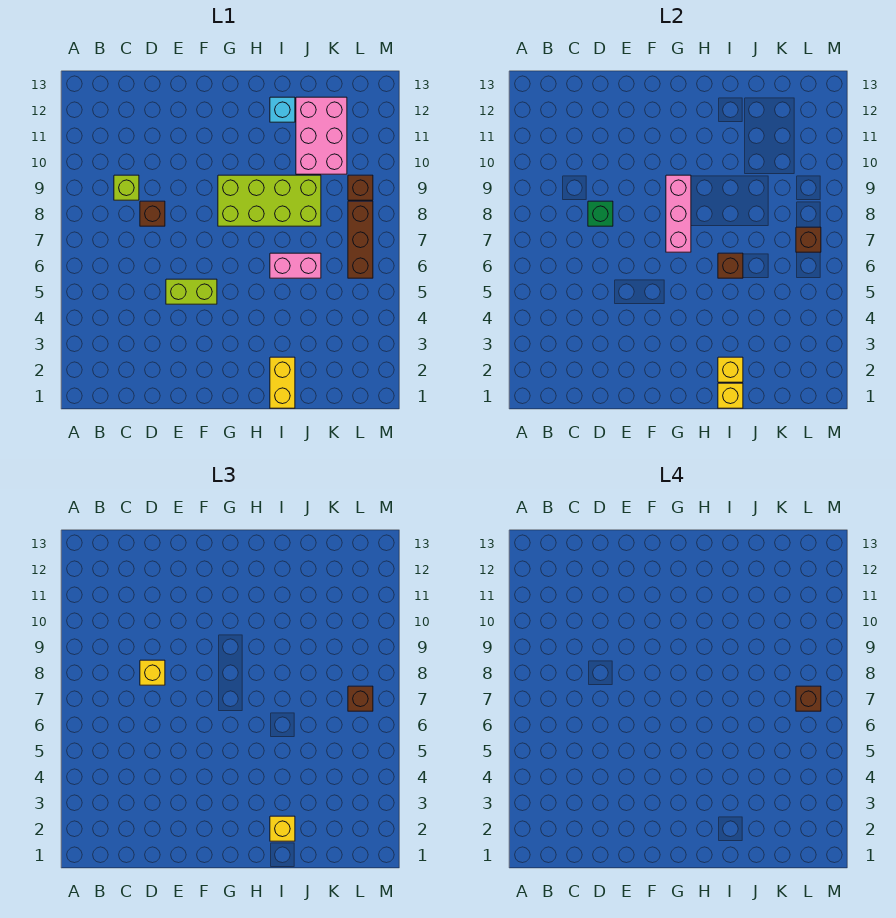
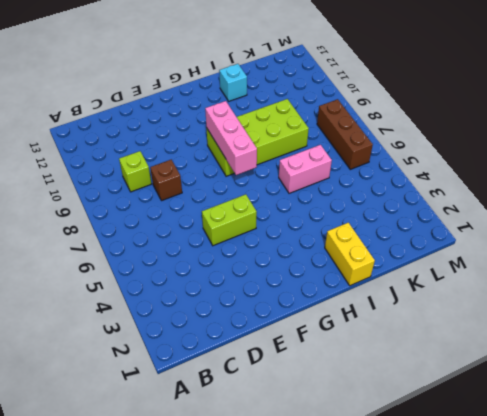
none -> pink 2x3 brick [296,97,347,174]
none -> brown 1x1 brick [348,175,373,200]
none -> green 1x1 brick [588,201,613,226]

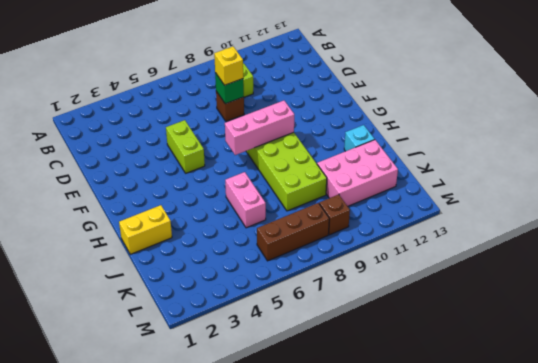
none -> yellow 1x1 brick [718,383,743,408]
none -> yellow 1x1 brick [718,357,743,382]
none -> brown 1x1 brick [718,253,743,278]

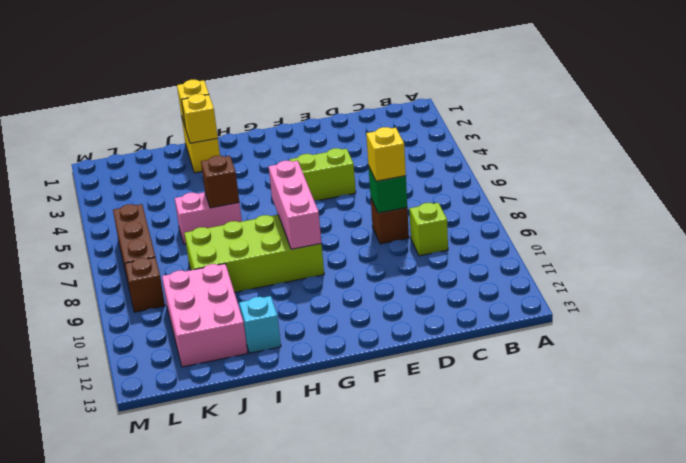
none -> brown 1x1 brick [796,227,821,252]
none -> yellow 1x1 brick [270,816,295,841]
none -> brown 1x1 brick [348,686,373,711]

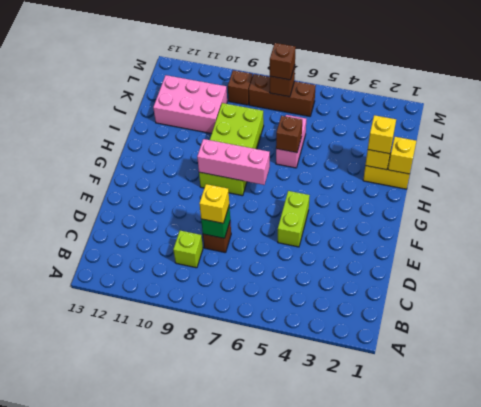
none -> cyan 1x1 brick [270,97,295,122]
none -> brown 1x1 brick [796,686,821,711]

